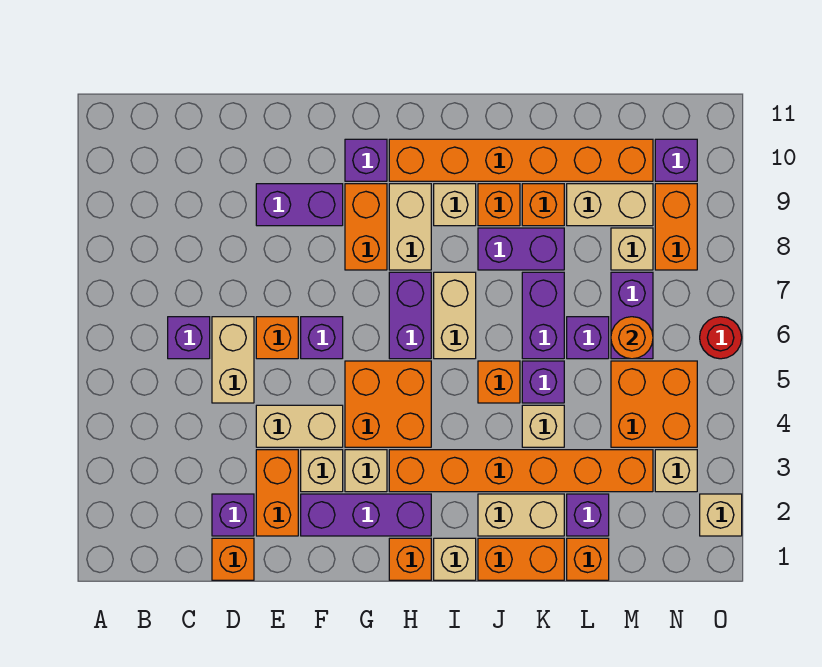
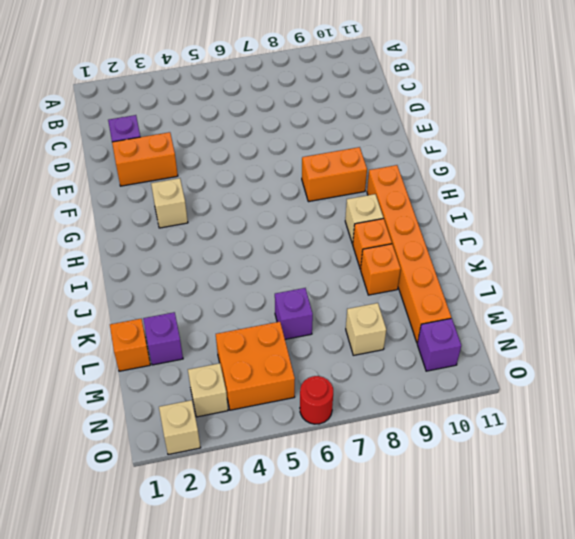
none -> purple 1x1 brick [168,317,210,359]
none -> orange 1x1 brick [212,538,254,580]
none -> tan 1x2 brick [212,317,254,403]
none -> tan 1x2 brick [256,405,343,447]

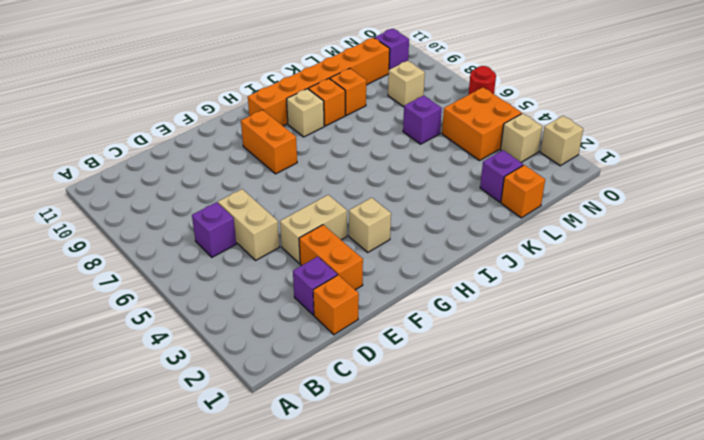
none -> orange 1x1 brick [256,317,298,359]
none -> purple 1x2 brick [256,184,343,226]
none -> purple 1x3 brick [301,494,431,536]
none -> tan 1x1 brick [301,450,343,492]

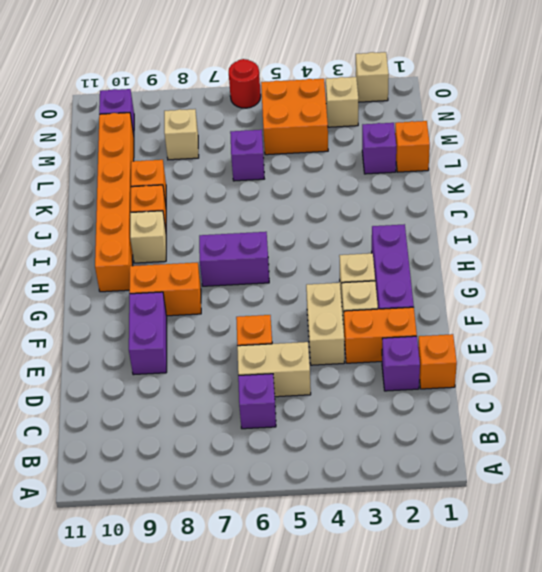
none -> purple 1x1 brick [301,317,343,359]
none -> orange 2x2 brick [345,361,431,447]
none -> purple 1x1 brick [345,139,387,181]
none -> orange 1x1 brick [389,538,431,580]

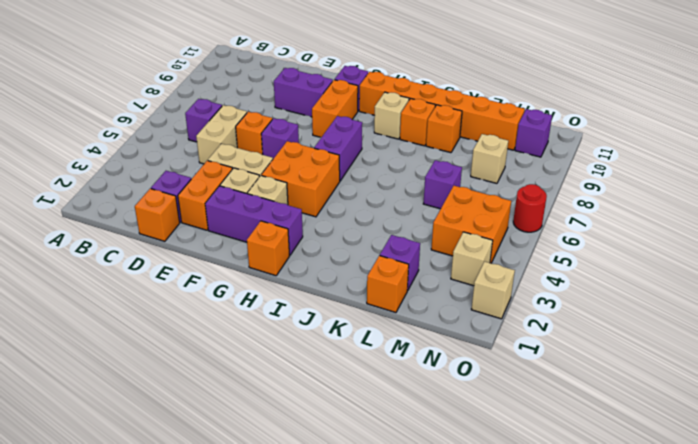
none -> orange 1x6 brick [389,450,653,492]
none -> tan 1x2 brick [389,184,431,270]
none -> tan 1x1 brick [434,538,476,580]
none -> tan 1x2 brick [434,272,476,359]

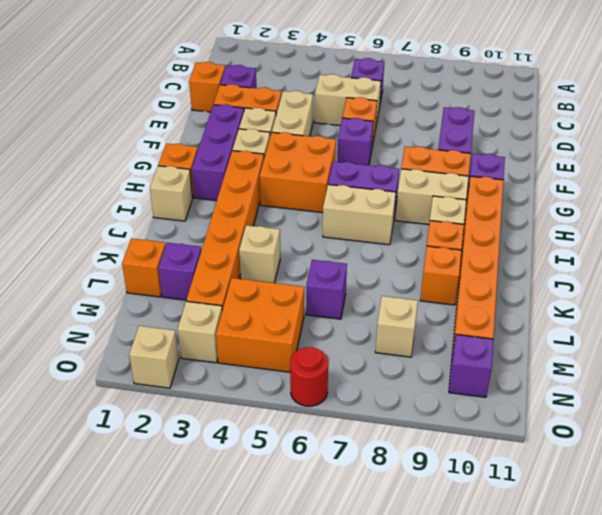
none -> orange 1x2 brick [478,538,564,580]
none -> tan 1x2 brick [478,494,564,536]
none -> orange 1x1 brick [478,361,520,403]
none -> purple 1x2 brick [478,228,564,270]

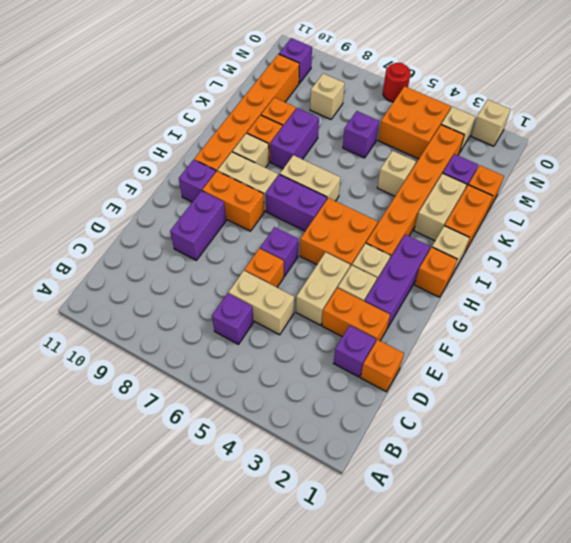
none -> orange 1x1 brick [478,361,520,403]
none -> purple 1x1 brick [522,361,564,403]
none -> purple 1x2 brick [522,272,564,359]
none -> tan 1x2 brick [567,184,653,226]

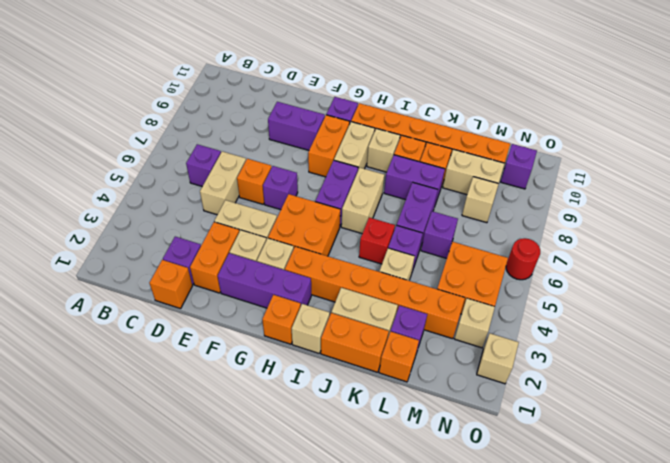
red 1x1 brick [359,218,395,264] -> orange 1x1 brick [478,361,520,403]
none -> purple 1x2 brick [611,272,653,359]
none -> orange 1x2 brick [655,184,697,270]
none -> orange 1x1 round brick [611,317,653,359]

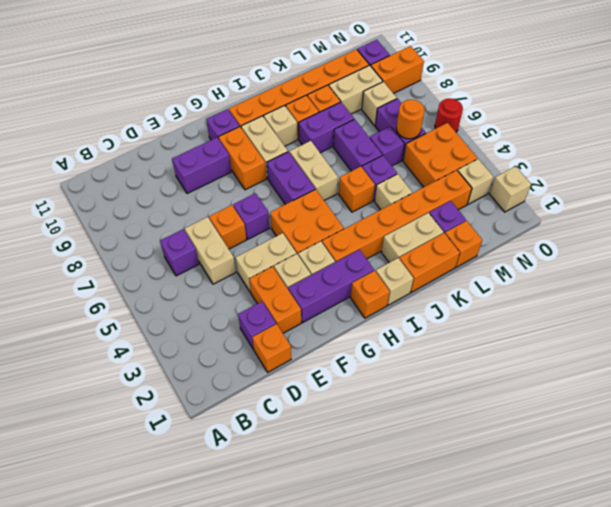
orange 1x2 brick [371,46,424,94] -> orange 1x2 brick turned to [655,184,697,270]

